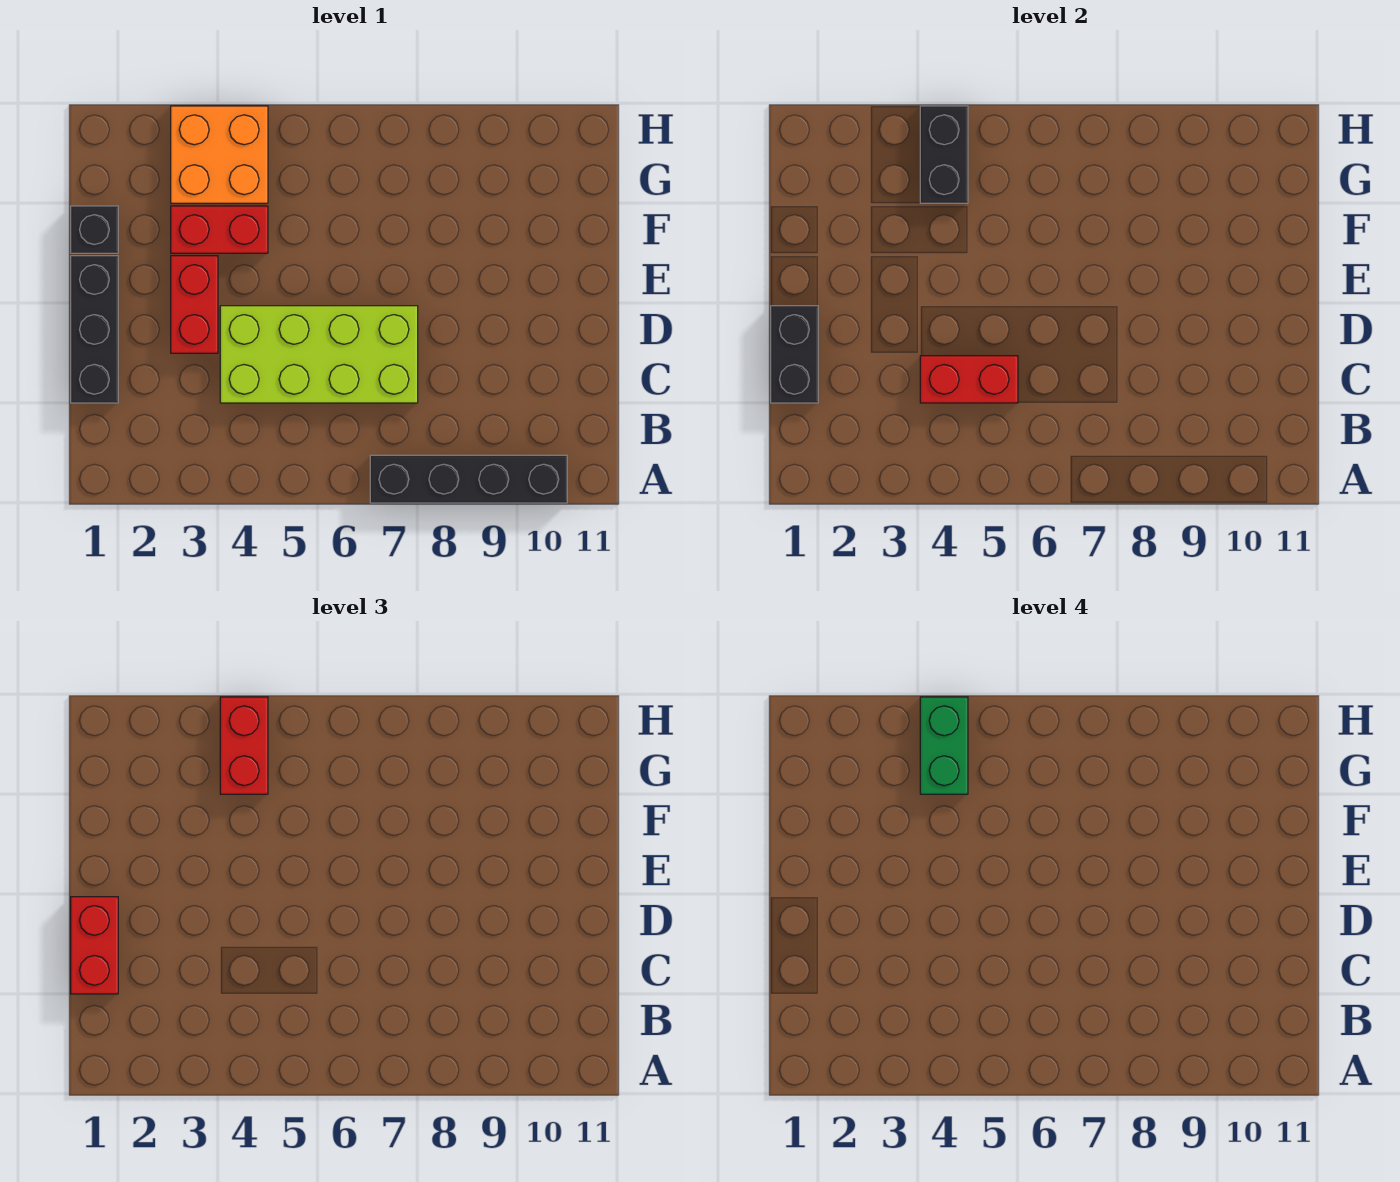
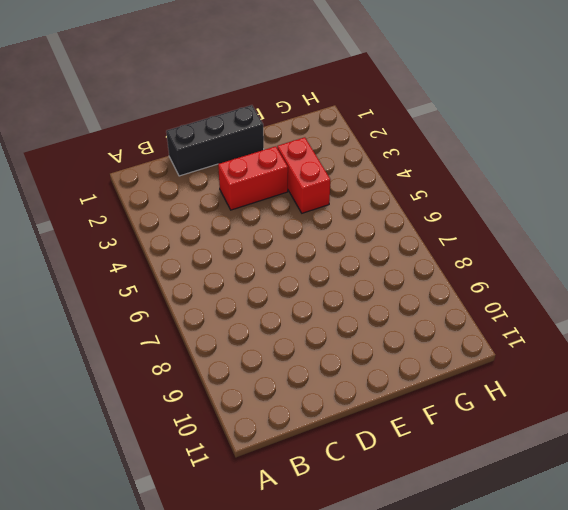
none -> black 1x4 brick [370,455,567,503]
none -> lime 2x4 brick [220,306,418,403]
none -> black 1x1 brick [71,206,118,253]

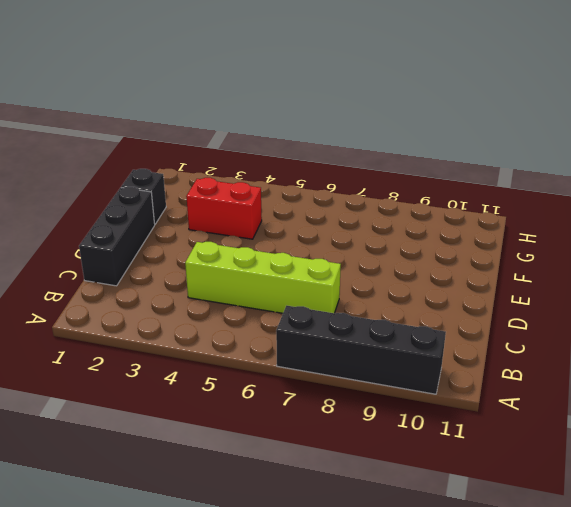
lime 1x4 brick [185,242,341,313] -> lime 2x4 brick [220,306,418,403]
none -> red 1x2 brick [171,256,218,353]
none -> orange 2x2 brick [171,106,268,203]
none -> black 1x2 brick [771,306,818,403]

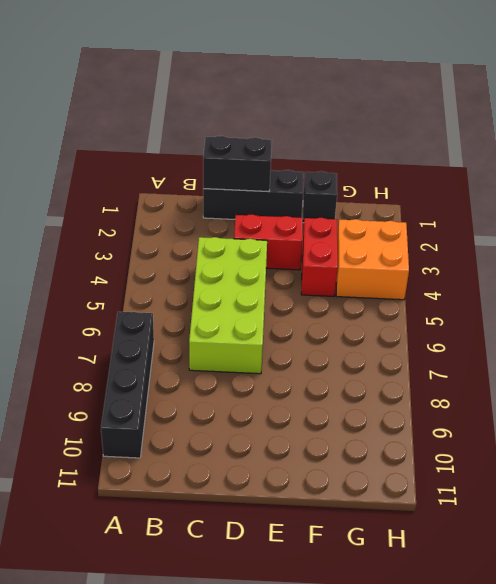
none -> red 1x2 brick [920,356,1018,403]
none -> black 1x2 brick [920,106,968,203]
none -> red 1x2 brick [71,897,118,994]

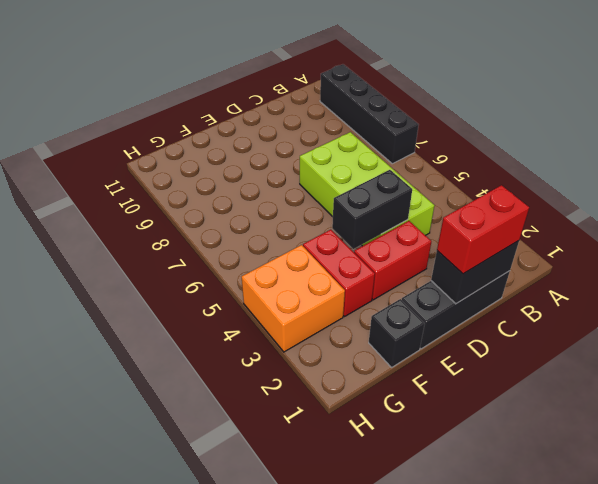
black 1x2 brick [332,170,412,249] -> black 1x2 brick moved to [920,106,968,203]
none -> red 1x2 brick [920,356,1018,403]
none -> red 1x2 brick [220,697,268,794]
none -> green 1x2 brick [920,697,968,794]

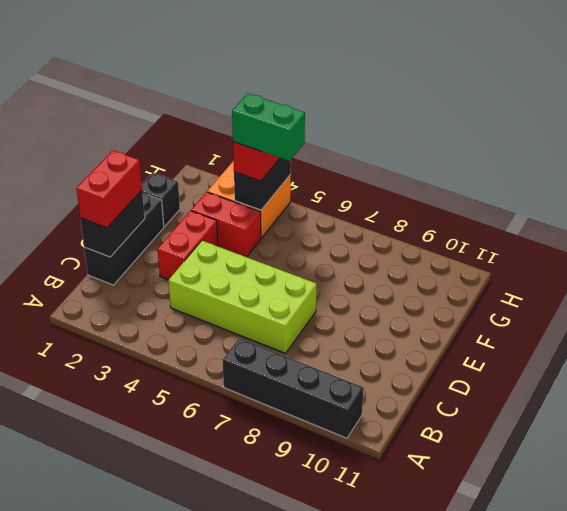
green 1x2 brick [232,93,305,161] -> green 1x2 brick turned to [920,697,968,794]
none -> red 1x2 brick [920,356,1018,403]

